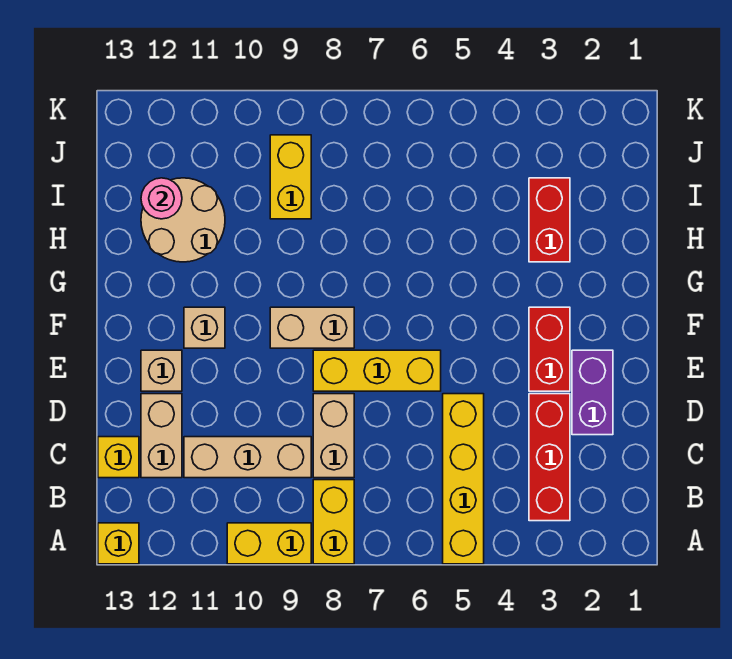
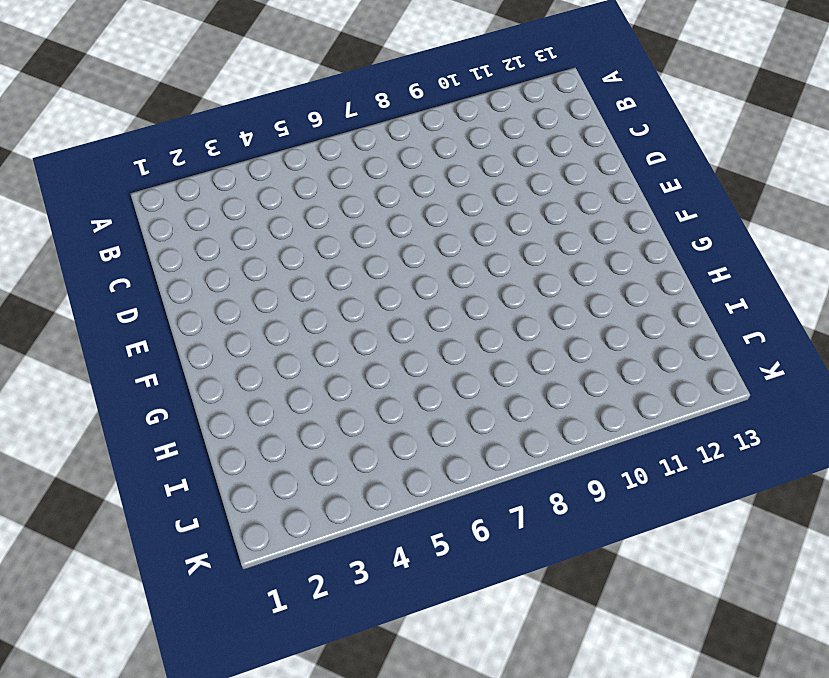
none -> yellow 1x4 brick [443,394,484,564]
none -> yellow 1x2 brick [313,480,354,564]
none -> yellow 1x2 brick [227,523,311,564]

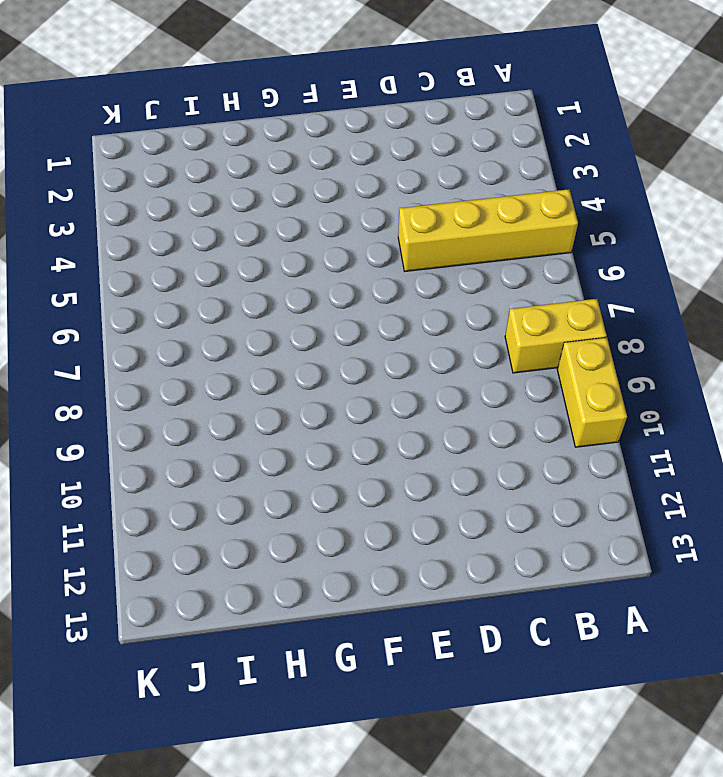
none -> yellow 1x1 brick [98,523,139,564]
none -> red 1x3 brick [529,394,570,521]
none -> tan 1x2 brick [313,394,354,478]

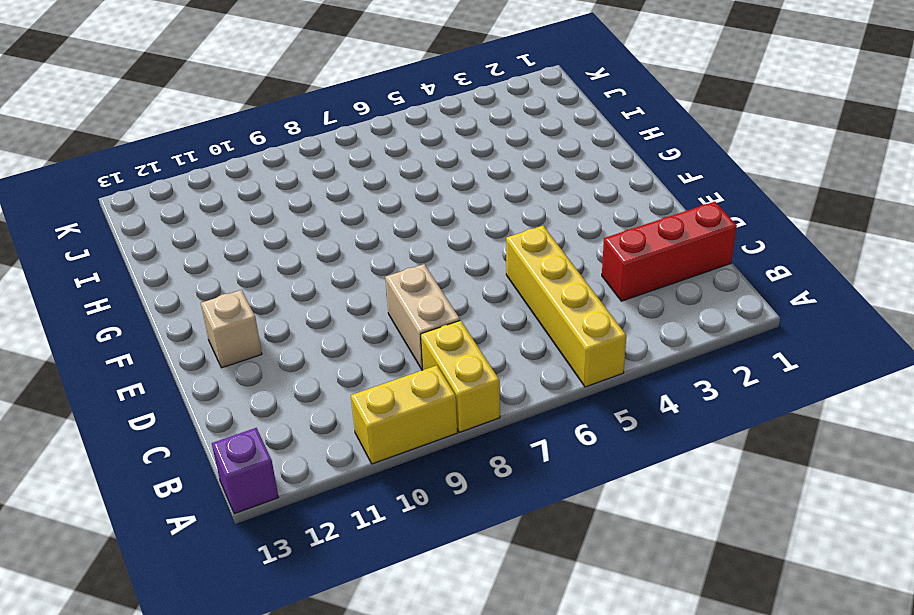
purple 1x1 brick [212,428,279,514] -> yellow 1x1 brick [98,523,139,564]
red 1x3 brick [602,202,737,301] -> red 1x3 brick turned to [529,394,570,521]
none -> tan 1x3 brick [184,437,311,478]
none -> tan 1x2 brick [141,394,182,478]
none -> yellow 1x1 brick [98,437,139,478]

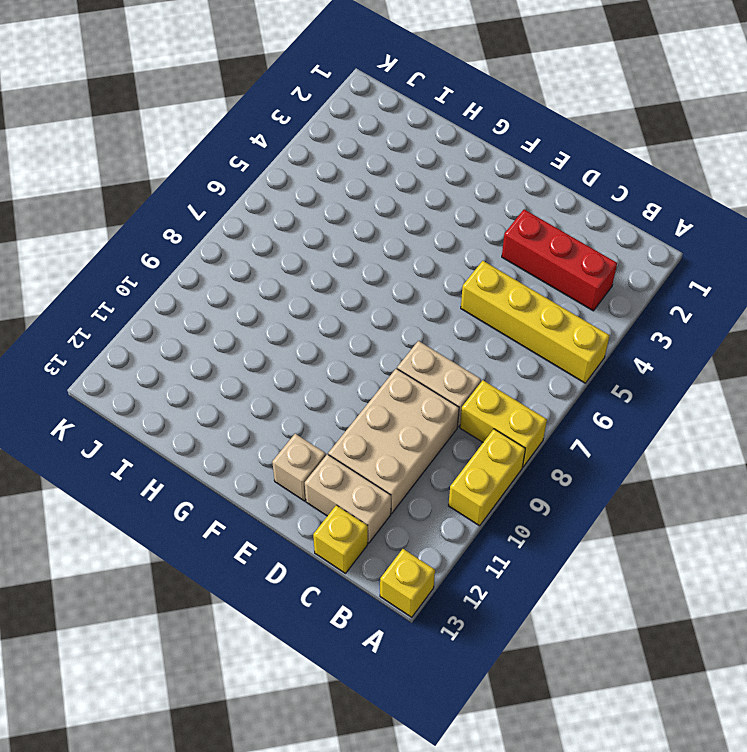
tan 2x3 brick [328,369,459,513] -> tan 1x3 brick [184,437,311,478]
none -> purple 1x2 brick [572,350,613,435]
none -> red 1x2 brick [529,307,570,391]
none -> yellow 1x3 brick [313,350,441,391]

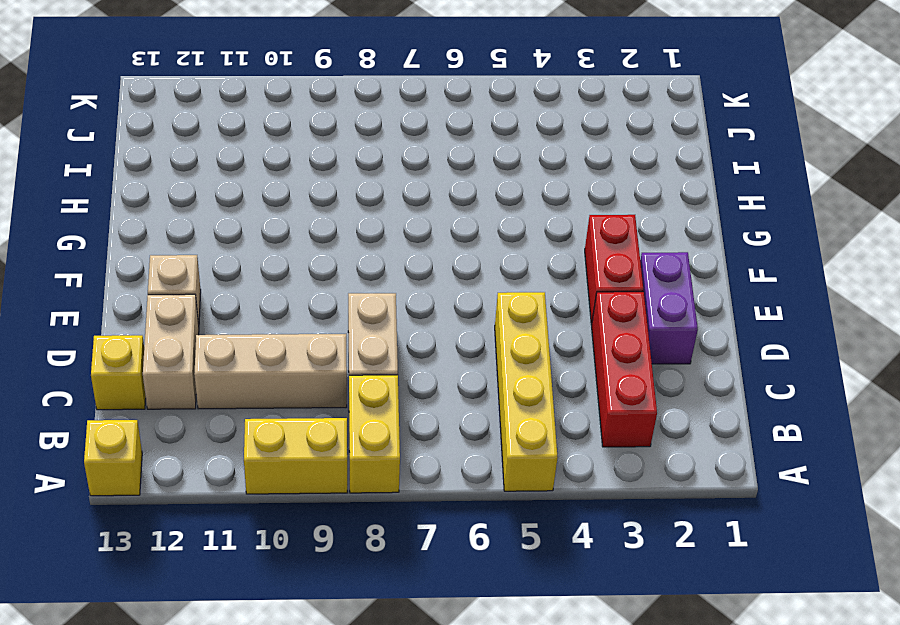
none -> yellow 1x3 brick [313,350,441,391]
none -> tan 1x2 brick [270,307,354,348]
none -> tan 1x1 brick [184,307,225,348]

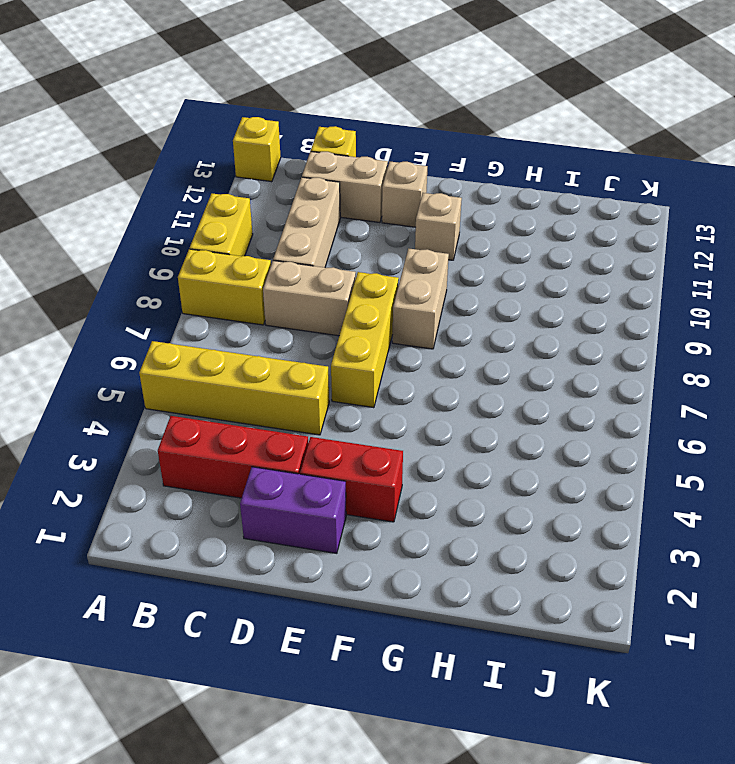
none -> red 1x2 brick [529,178,570,262]
none -> tan 2x2 round brick [141,178,225,262]
none -> yellow 1x2 brick [270,135,311,219]

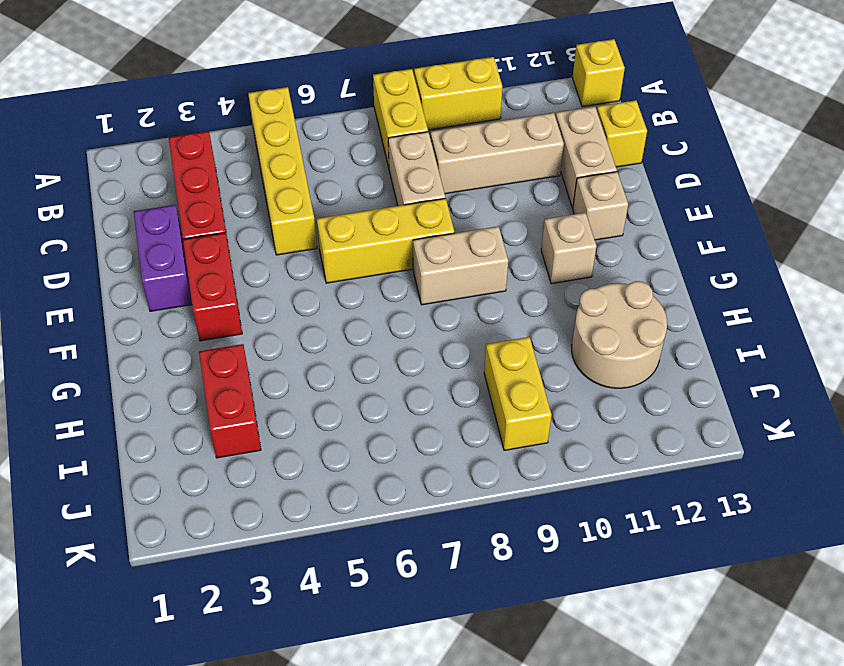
none -> pink 1x1 round brick [141,178,182,219]

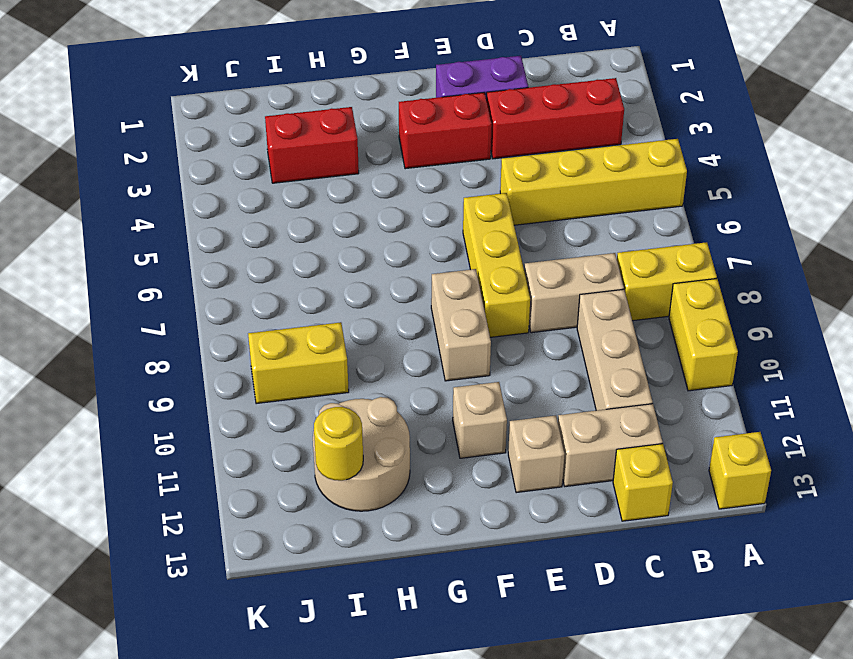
yellow 1x1 round brick [314,407,363,481] -> pink 1x1 round brick [141,178,182,219]

